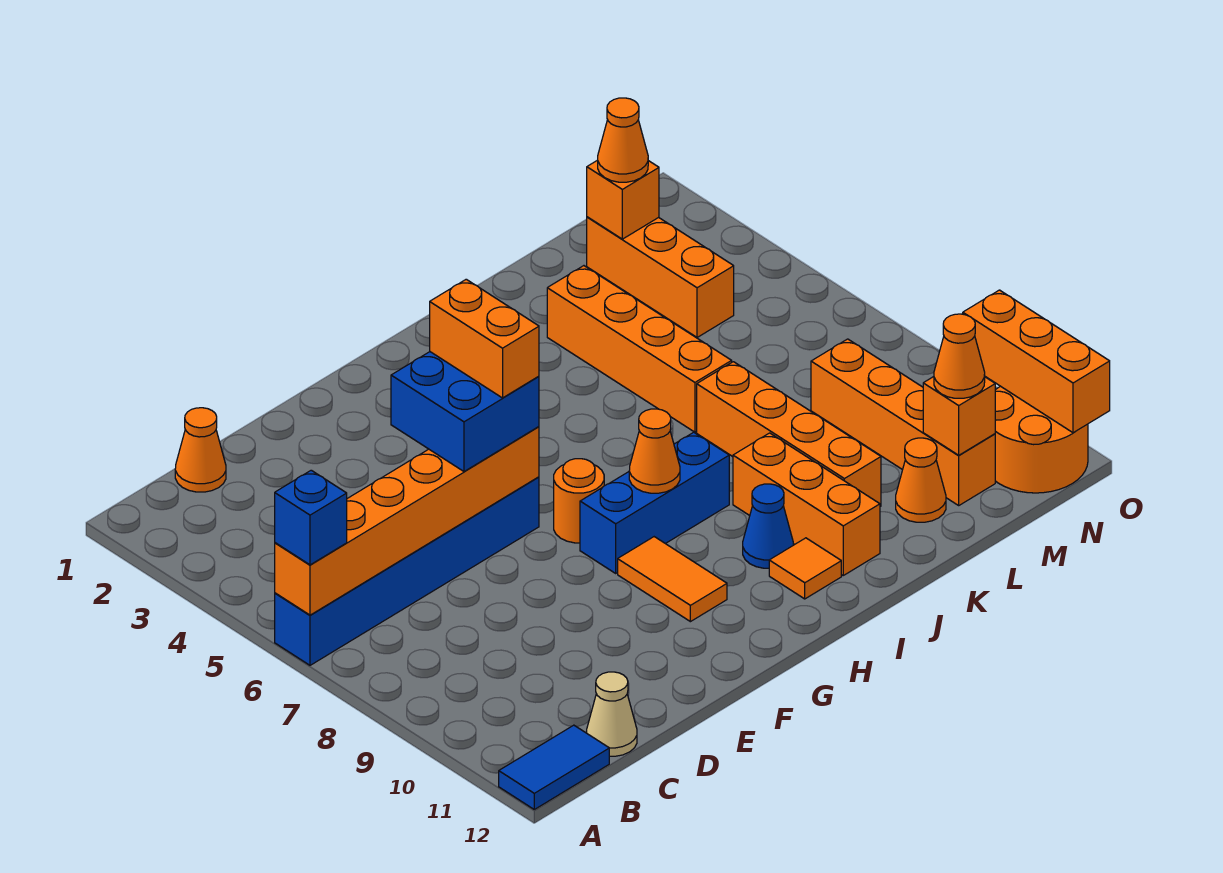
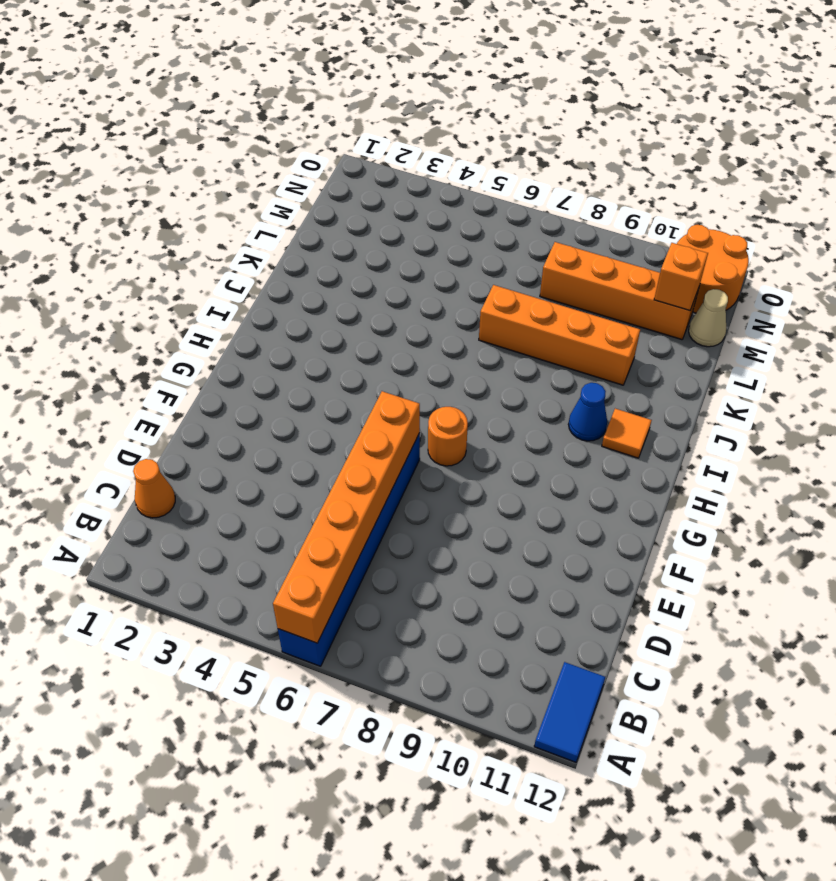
tan 1x1 cone [689,289,728,347] -> tan 1x1 cone moved to [587,672,637,756]
none -> blue 1x3 brick [580,432,729,573]
none -> orange 1x2 tile [618,537,727,622]
none -> orange 1x3 brick [733,433,880,575]

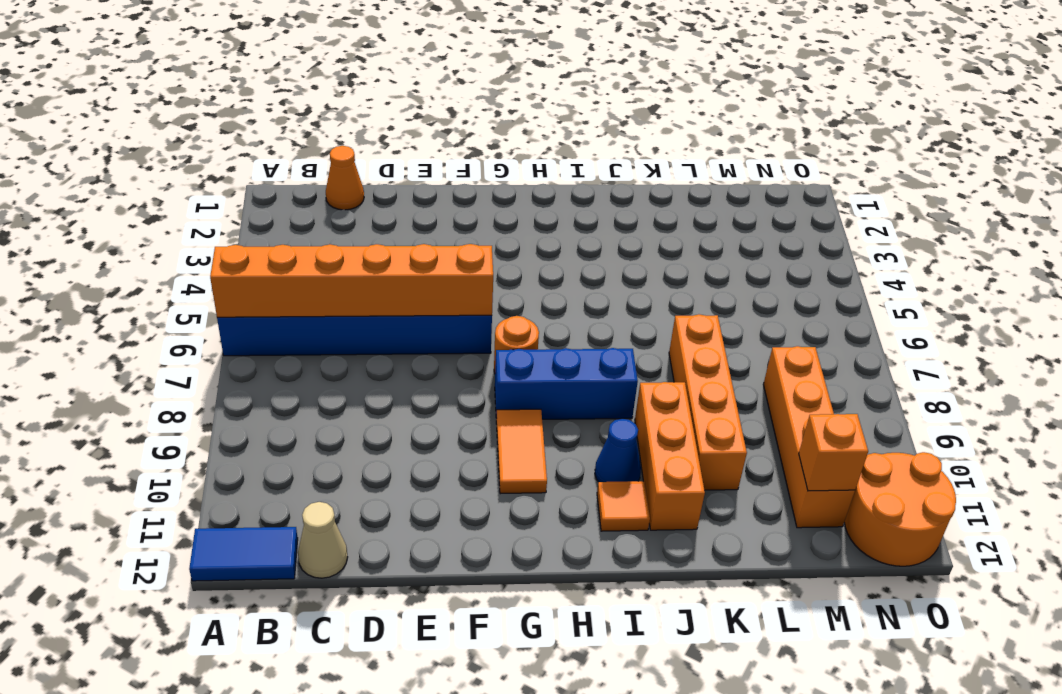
none -> orange 1x4 brick [547,266,732,432]
none -> orange 1x1 cone [896,438,946,522]
none -> orange 1x3 brick [587,217,734,337]

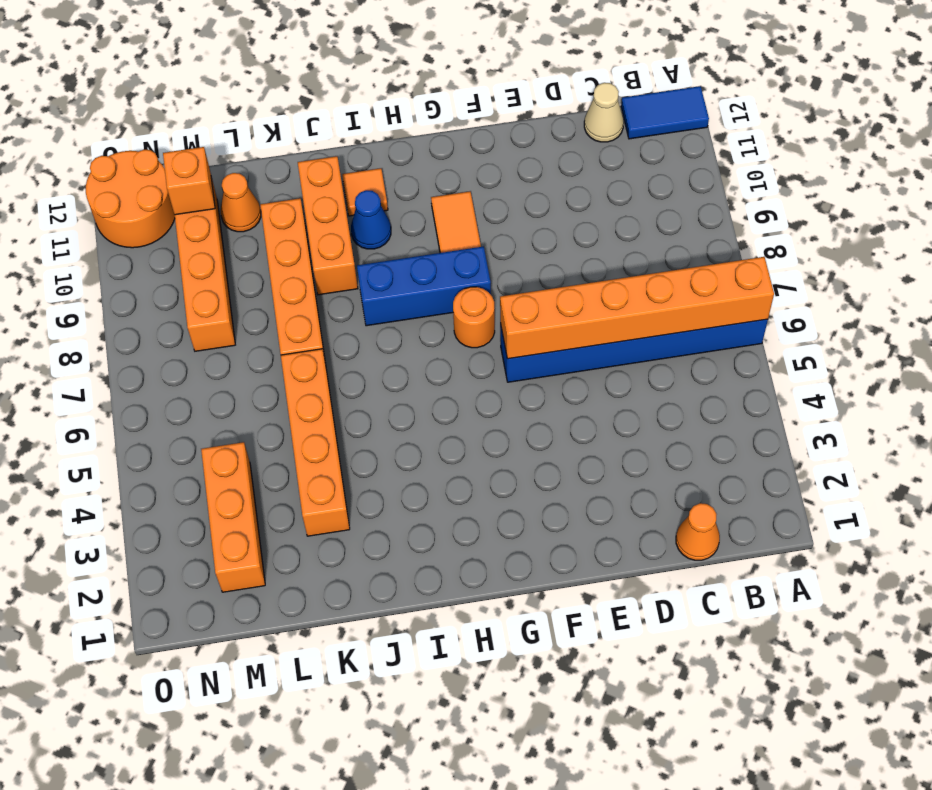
none -> orange 1x1 cone [629,409,680,493]
none -> orange 1x1 brick [587,160,659,239]
none -> orange 1x3 brick [963,290,1110,433]

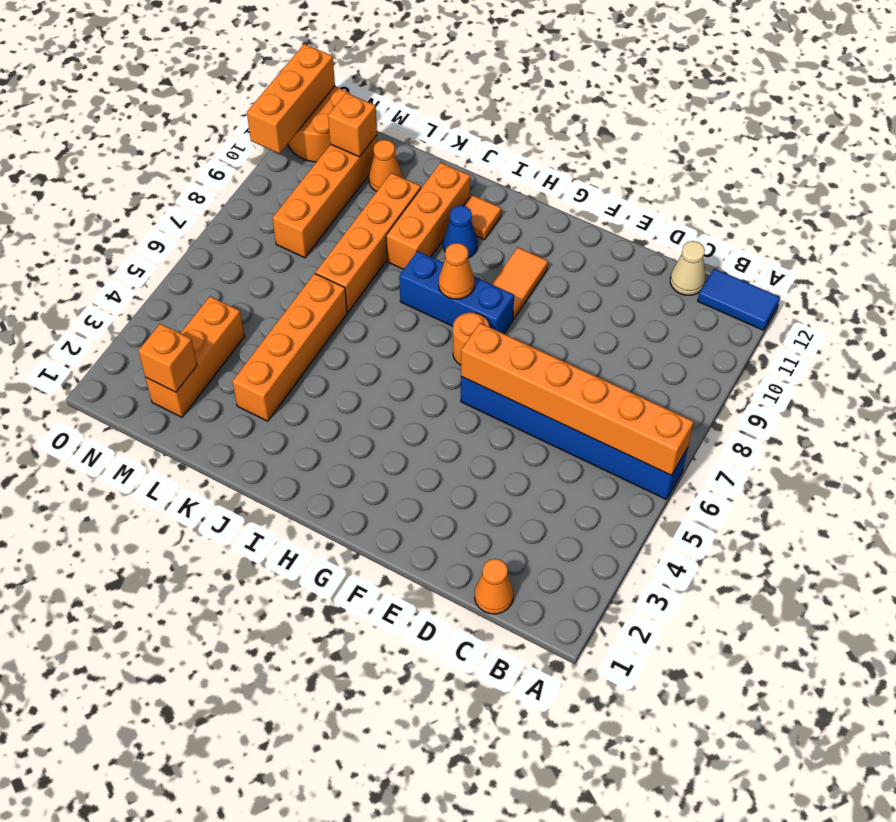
none -> blue 1x1 brick [275,470,347,565]
none -> blue 2x2 brick [391,352,539,471]
none -> orange 1x1 cone [598,98,648,182]

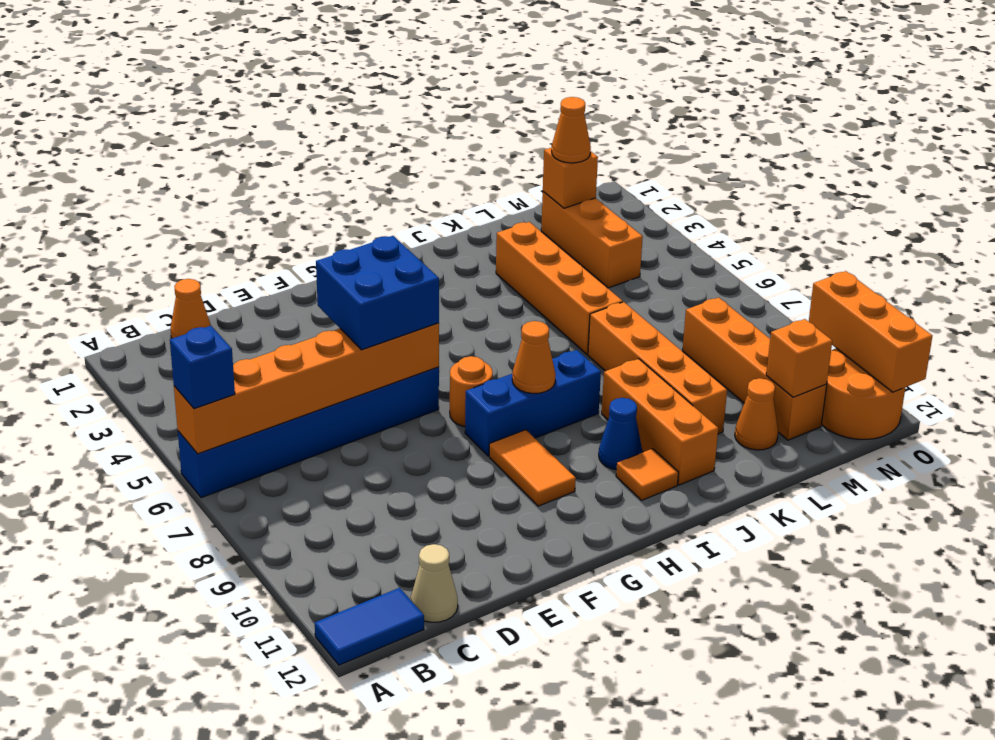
none -> orange 1x1 cone [934,314,985,398]
none -> orange 1x2 brick [430,279,539,398]

